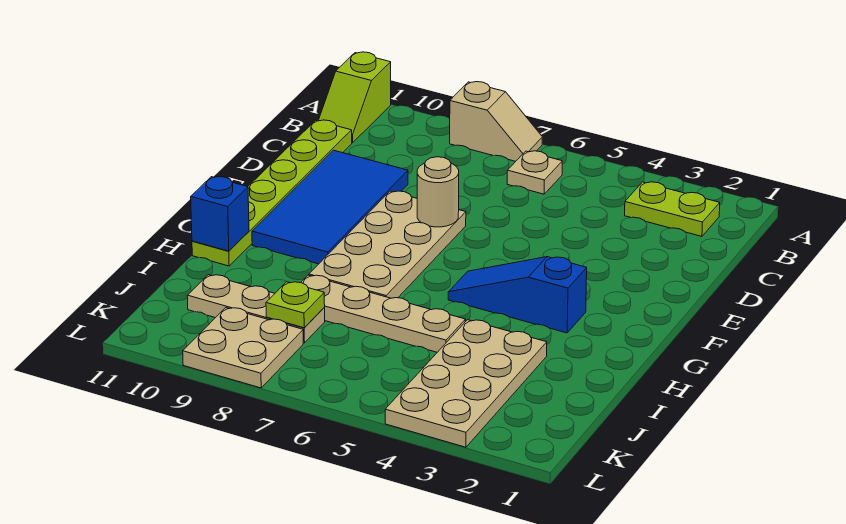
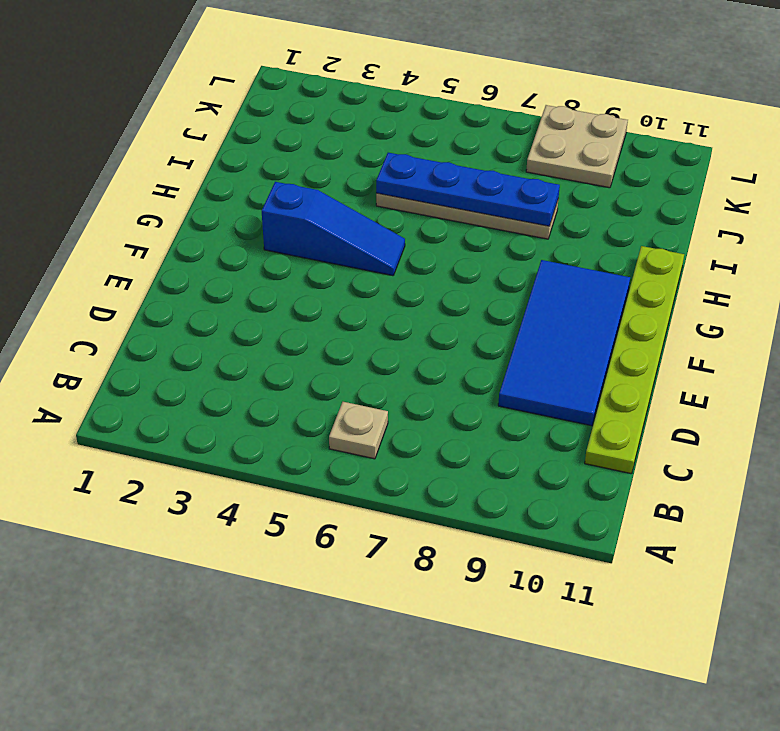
blue 1x4 plate [376,153,560,226] -> none
none -> tan 1x2 slope [450,82,542,161]
none -> lime 1x2 slope [318,52,391,143]
none -> lime 1x2 plate [625,182,720,236]

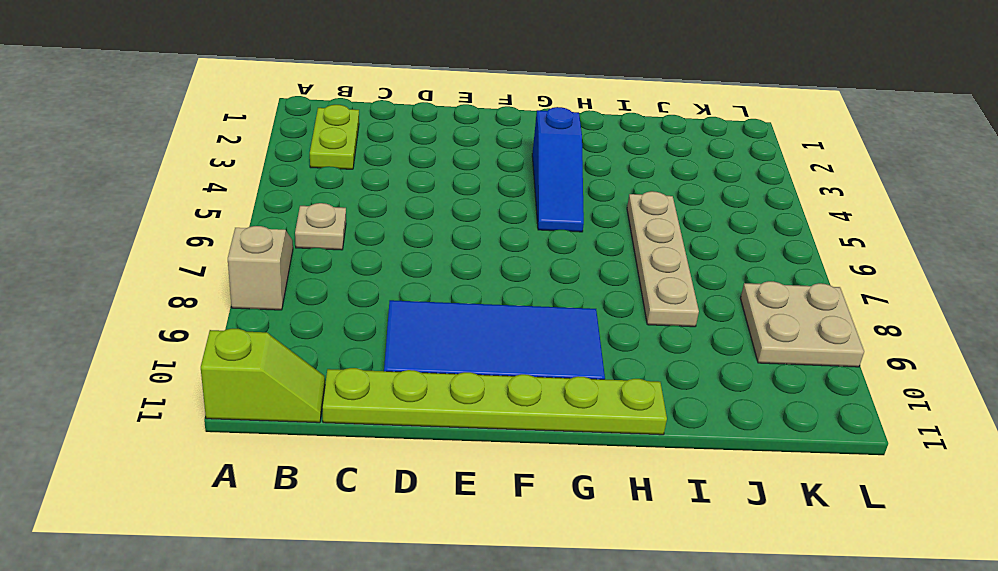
none -> tan 2x4 plate [309,191,466,298]
none -> tan 2x4 plate [385,320,547,447]
none -> tan 1x3 plate [187,275,325,343]

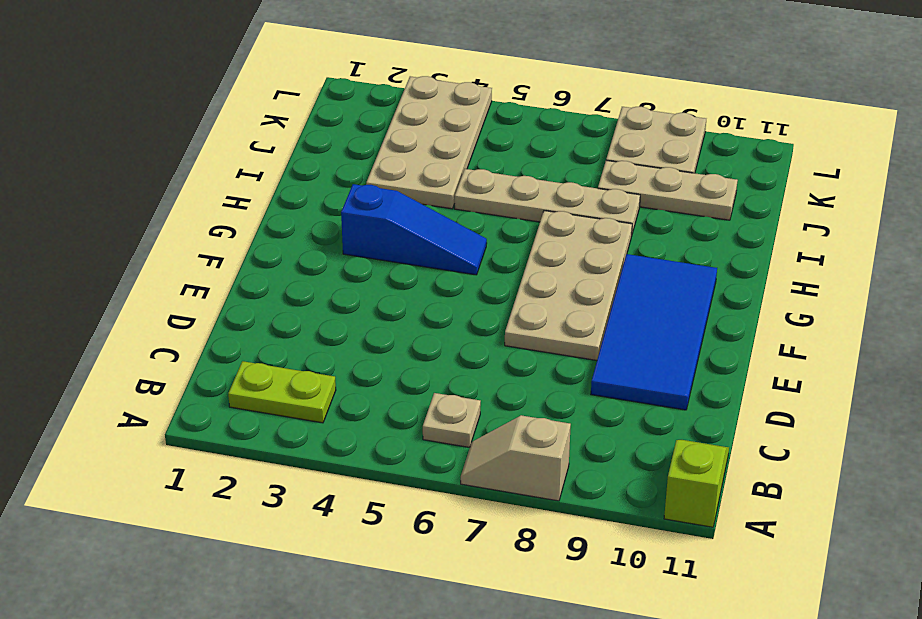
none -> lime 1x6 plate [192,120,352,266]
none -> tan 1x1 round brick [417,157,459,227]
none -> blue 1x1 brick [191,177,249,251]

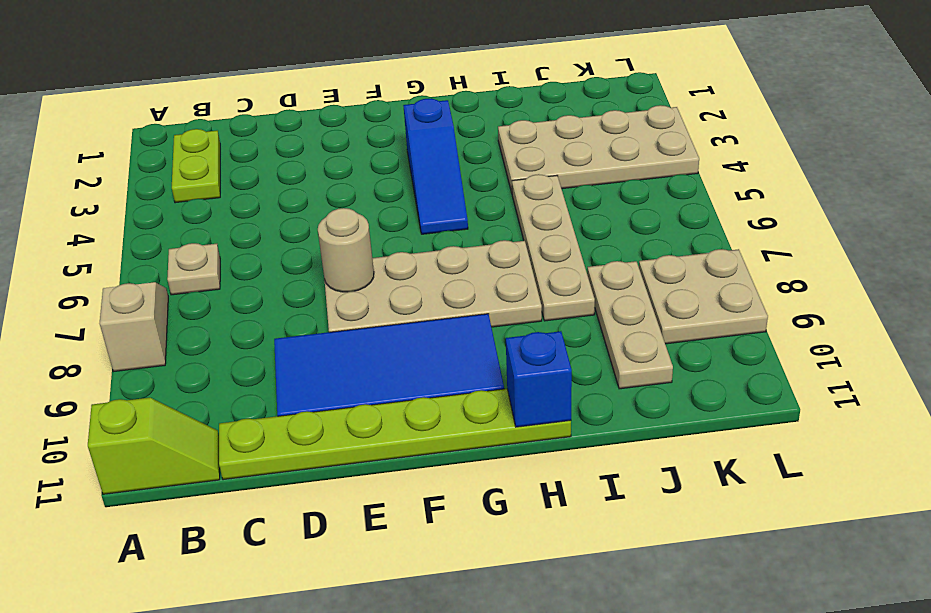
none -> lime 1x1 plate [266,282,325,328]

